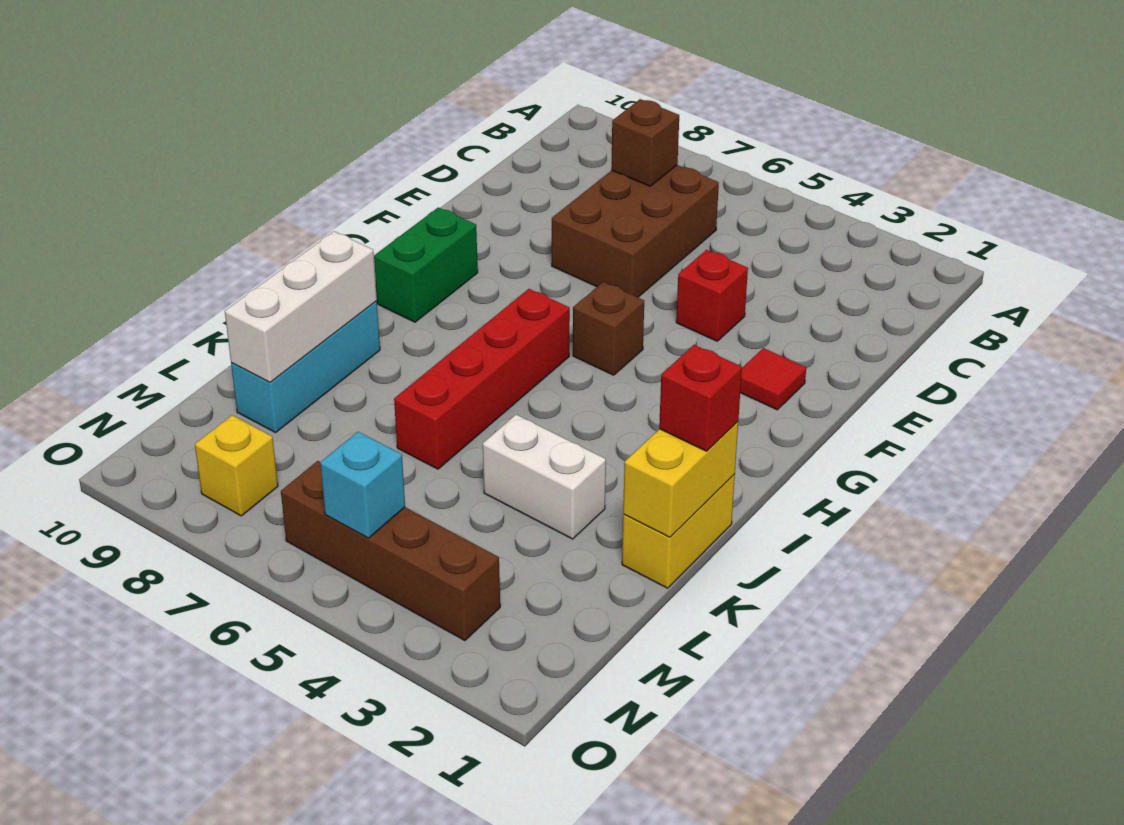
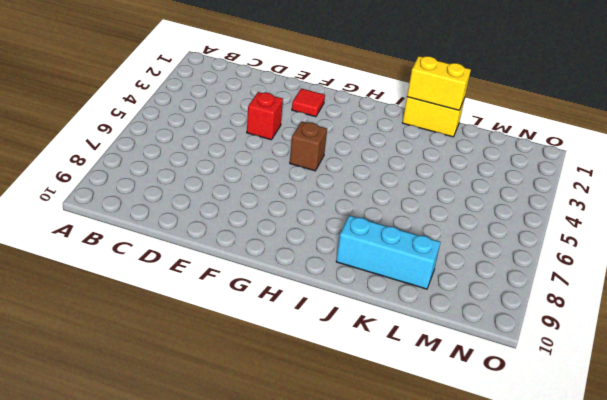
none -> brown 2x3 brick [552,165,719,297]
none -> green 1x2 brick [374,207,478,322]
none -> red 1x4 brick [394,289,570,469]

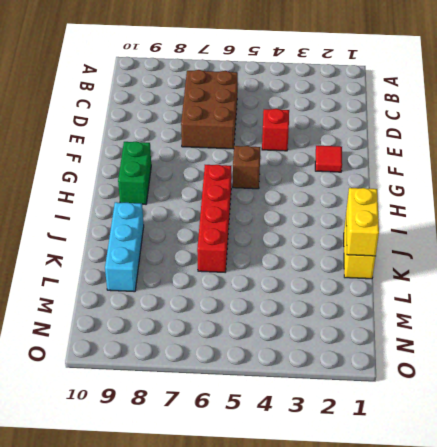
none -> white 1x2 brick [483,415,606,539]
none -> brown 1x4 brick [281,461,500,641]
none -> yellow 1x1 brick [195,415,278,516]

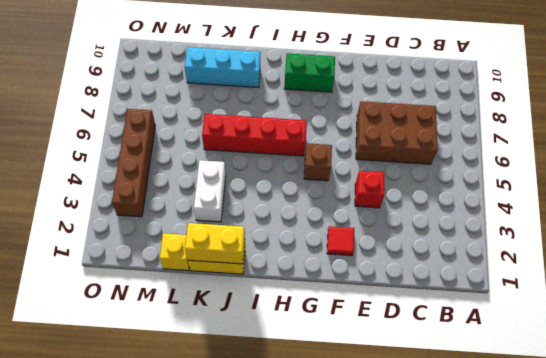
yellow 1x1 brick [160,233,190,271] -> yellow 1x1 brick moved to [195,415,278,516]
none -> brown 1x1 brick [611,99,679,186]
none -> white 1x3 brick [225,231,377,382]
none -> cyan 1x1 brick [320,432,405,538]

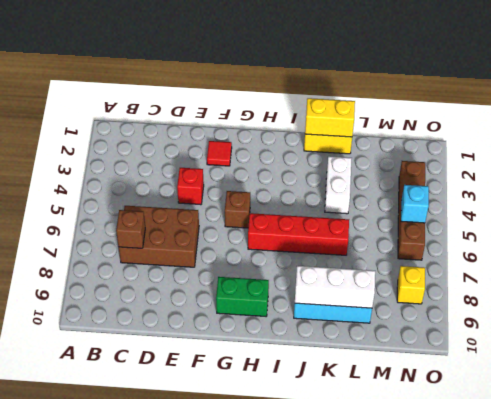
none -> red 1x1 brick [659,345,742,451]

